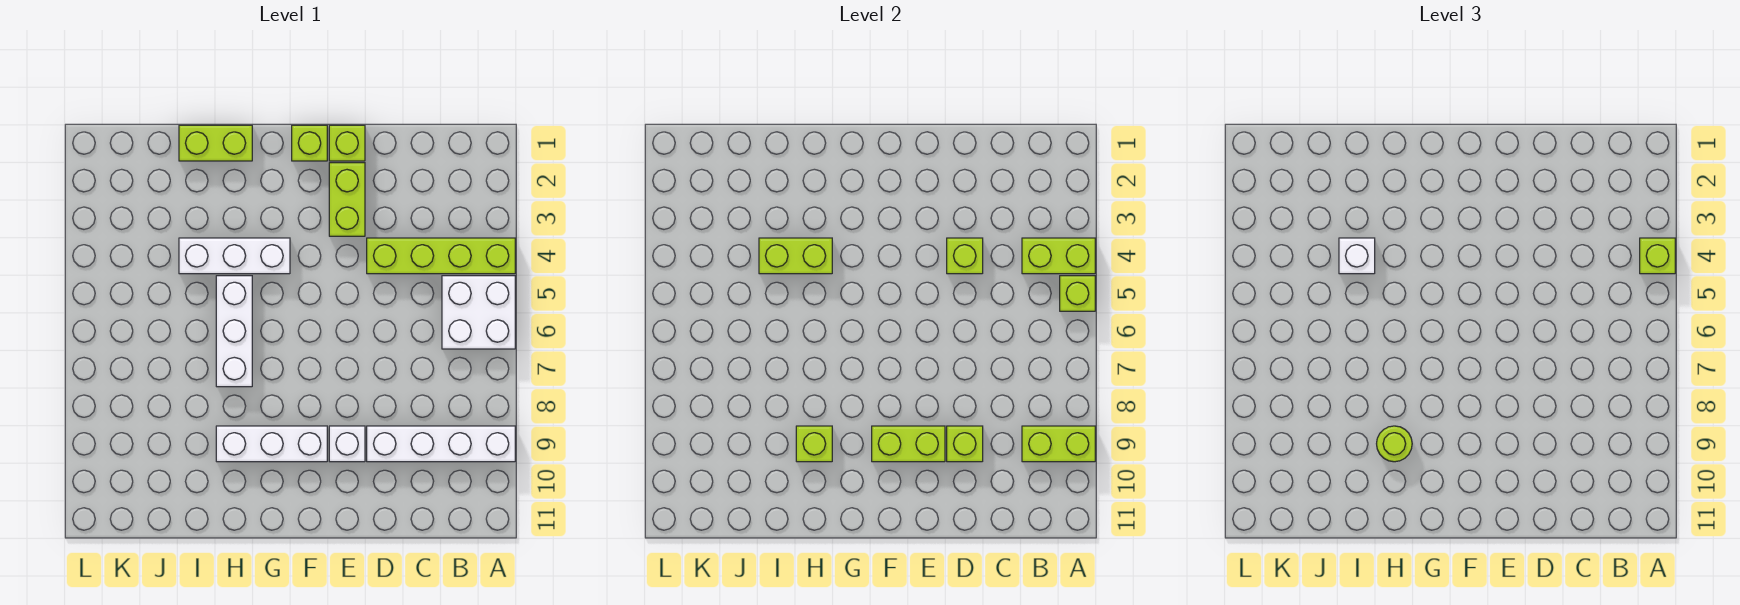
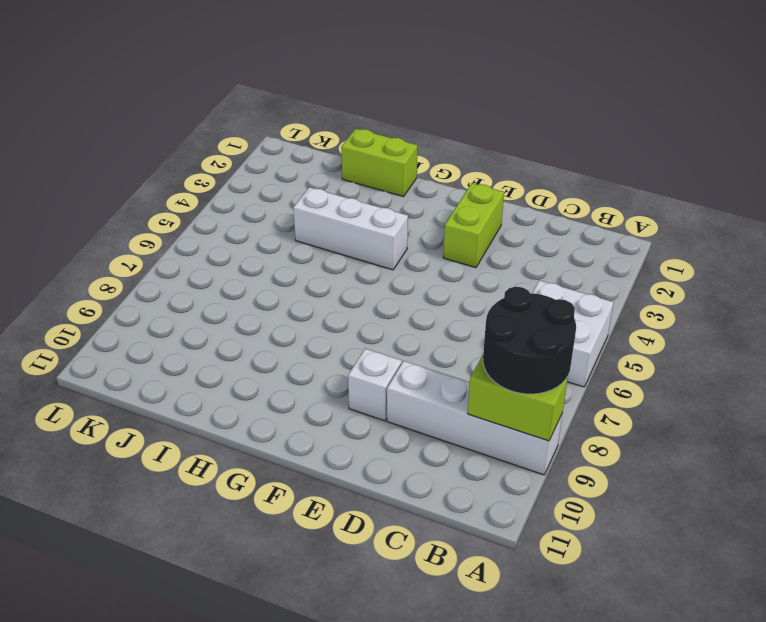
black 2x2 round brick [483,287,576,394] -> none
none -> lime 1x4 brick [367,238,515,274]
none -> lime 1x1 brick [329,125,365,161]
none -> lime 1x1 brick [292,125,327,161]

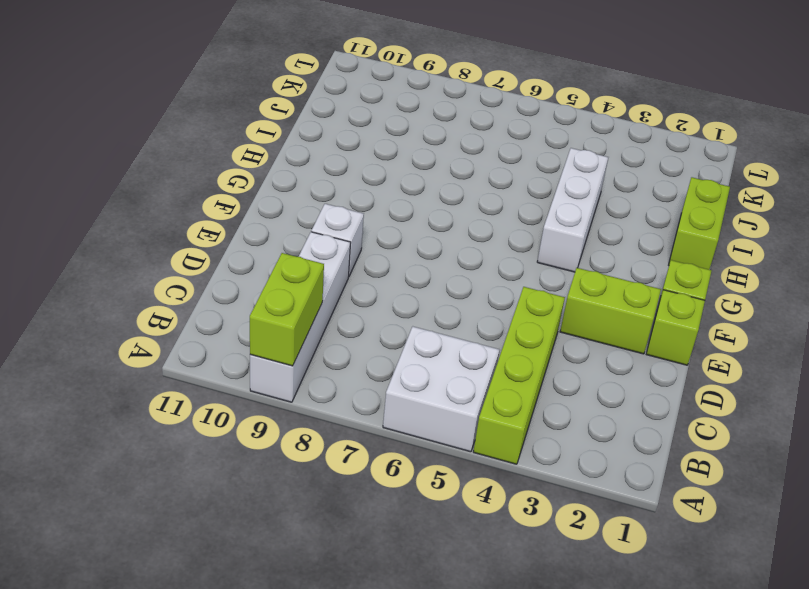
none -> white 1x3 brick [216,426,327,462]
none -> white 1x3 brick [216,276,252,387]
none -> lime 1x2 brick [1022,238,1095,274]

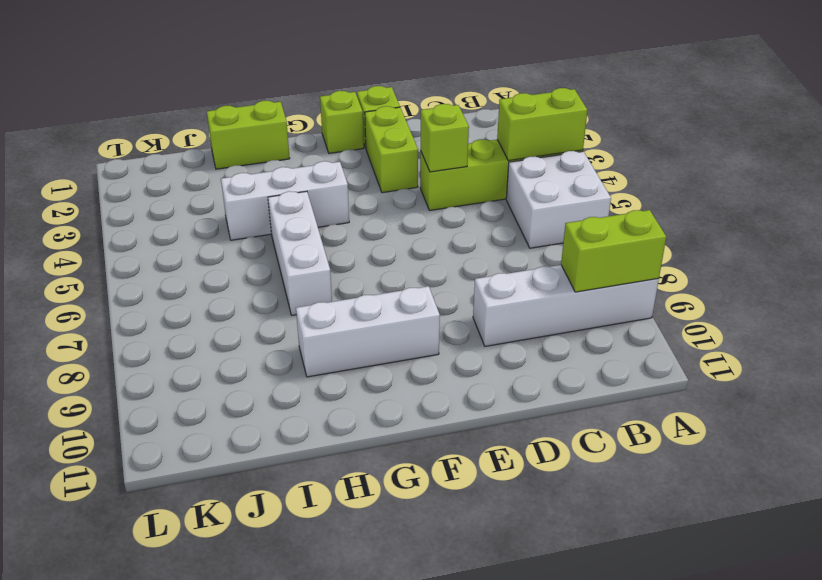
none -> white 1x1 brick [329,426,365,462]
none -> lime 1x1 brick [1060,276,1095,311]
none -> lime 1x1 brick [947,426,983,462]

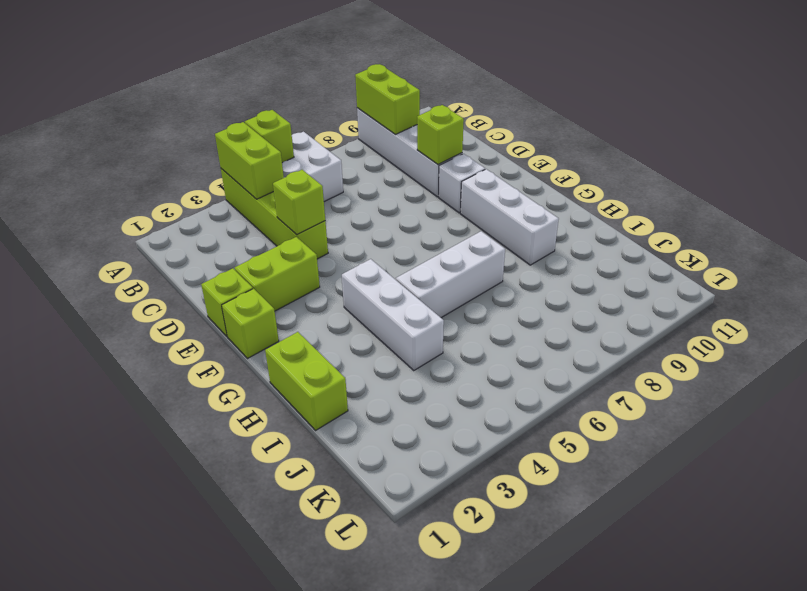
none -> lime 1x2 brick [872,426,945,462]
none -> lime 1x2 brick [759,238,832,274]
none -> lime 1x1 brick [796,426,832,462]

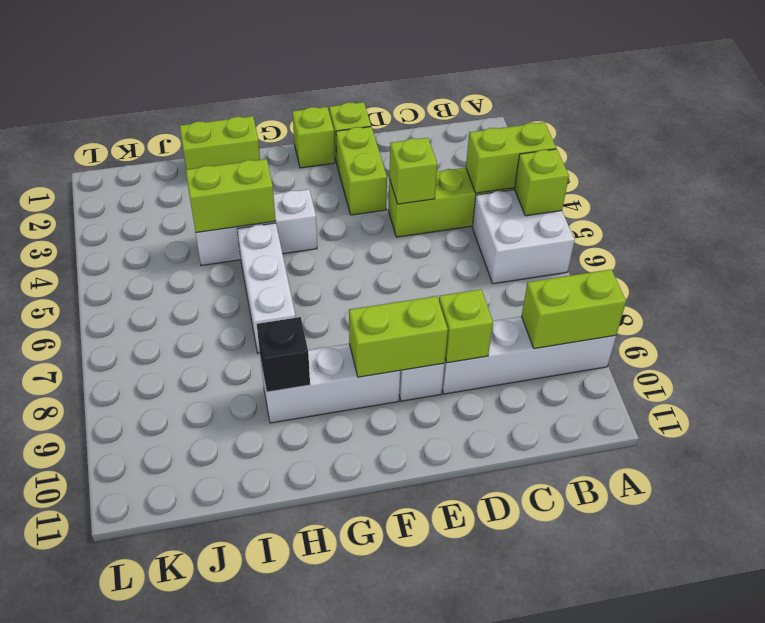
black 1x1 brick [257,317,310,392] -> lime 1x1 brick [796,426,832,462]
none -> lime 1x1 brick [1640,238,1675,274]
none -> lime 1x1 round brick [1377,426,1412,462]
none -> white 1x1 brick [1339,238,1375,274]

